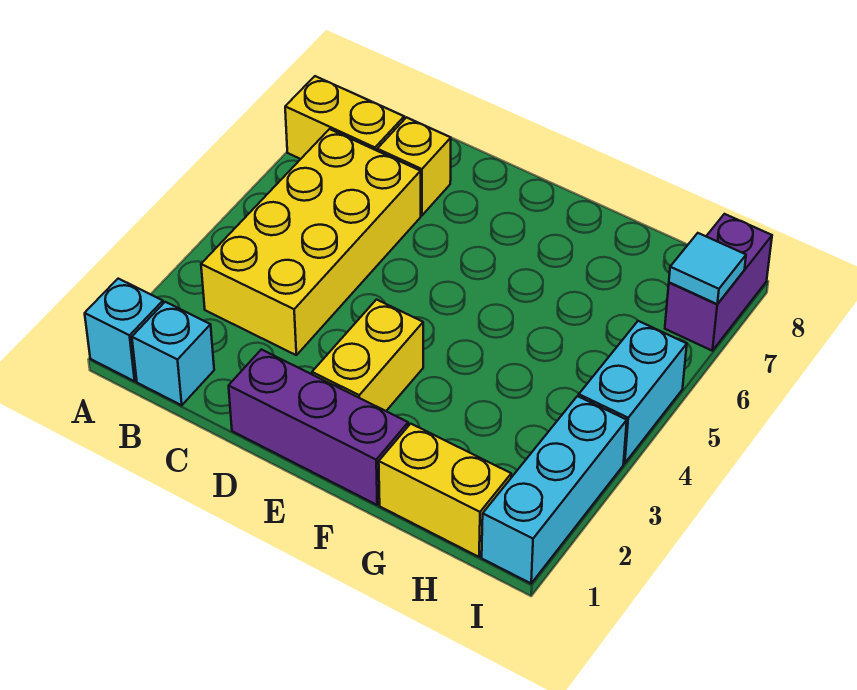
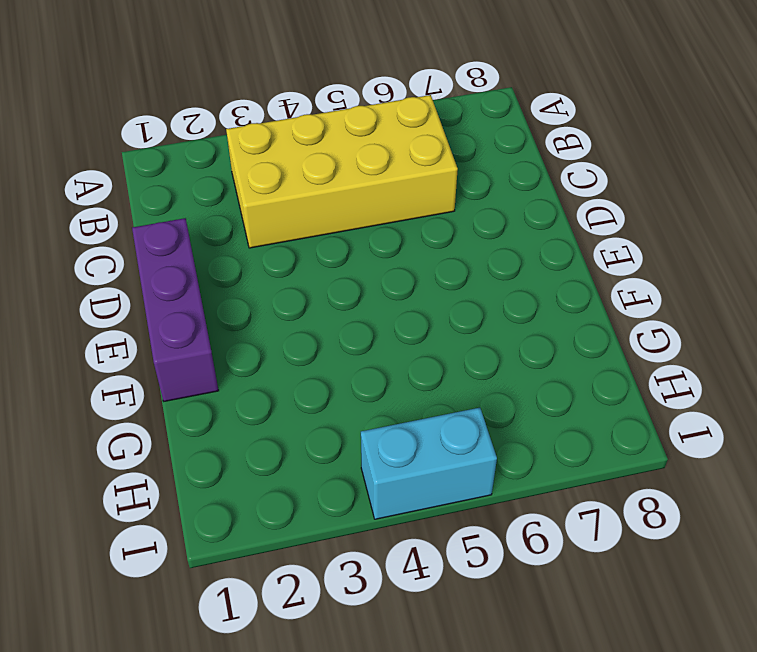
none -> cyan 1x1 brick [85,279,163,381]
none -> yellow 1x2 brick [285,76,404,159]
none -> cyan 1x1 brick [132,302,214,405]

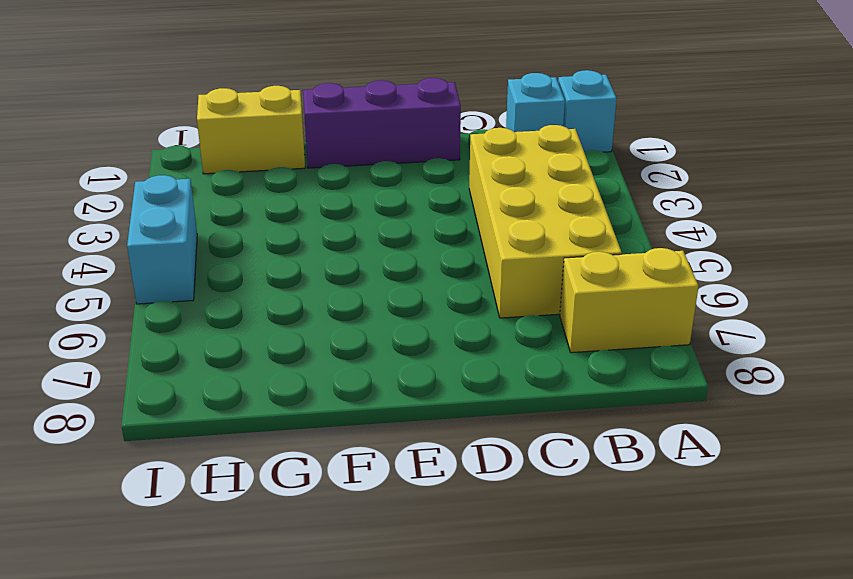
none -> yellow 1x1 brick [377,117,451,215]
none -> yellow 1x2 brick [312,300,423,411]
none -> cyan 1x3 brick [482,396,627,583]

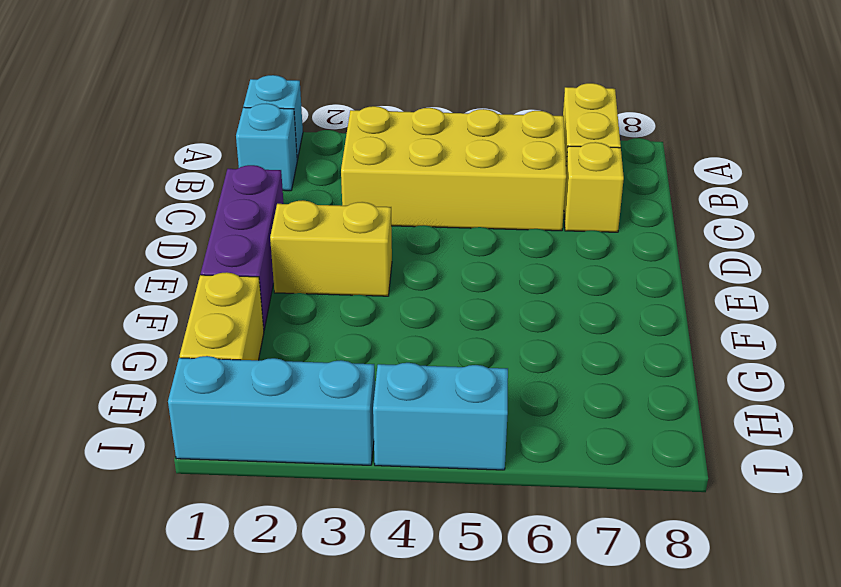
none -> purple 1x2 brick [665,214,772,351]
none -> cyan 1x1 tile [669,233,746,304]

